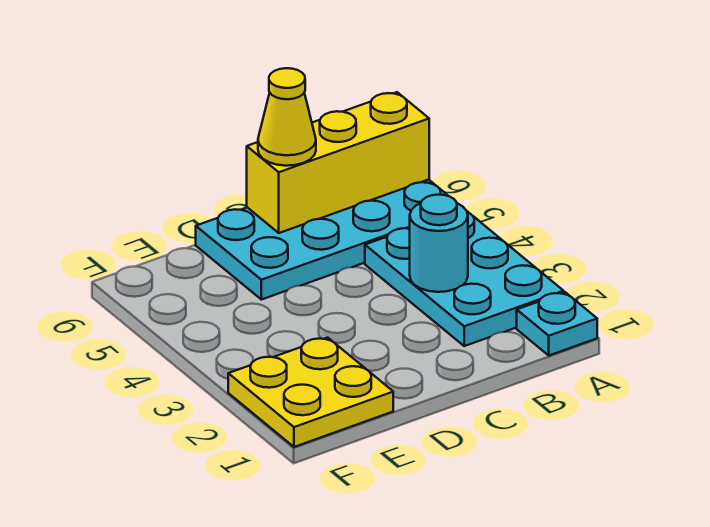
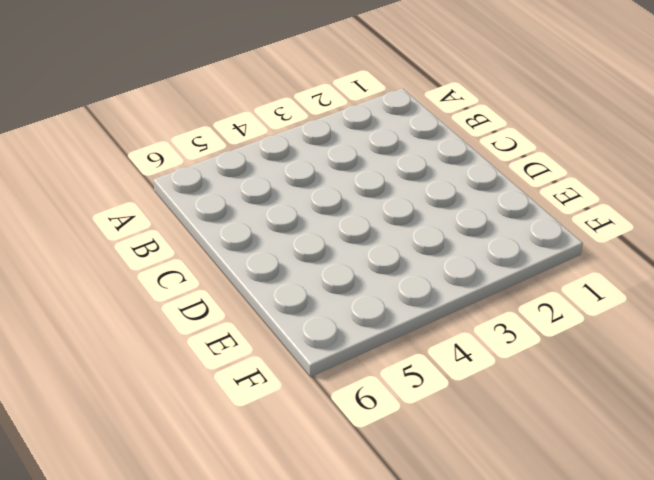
none -> cyan 1x1 plate [517,292,597,355]
none -> cyan 2x3 plate [365,211,564,346]

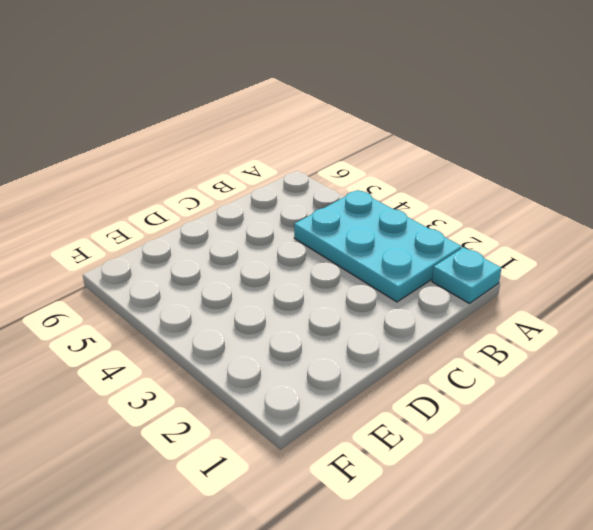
none -> cyan 2x4 plate [196,180,448,300]
none -> yellow 2x2 plate [228,338,393,447]

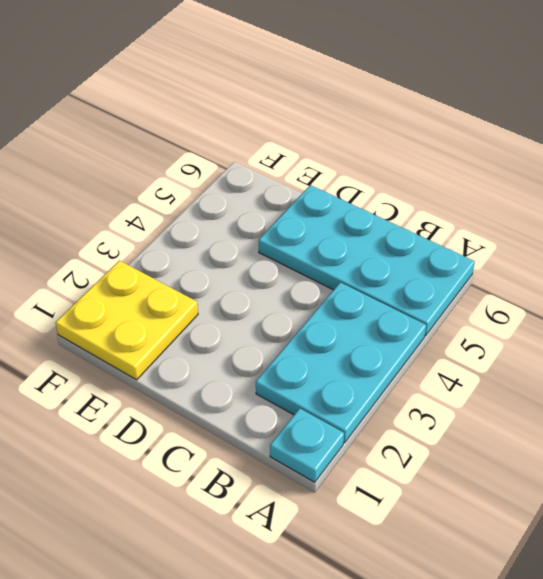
none -> yellow 1x3 brick [247,92,429,233]
none -> cyan 1x1 round brick [410,195,468,292]

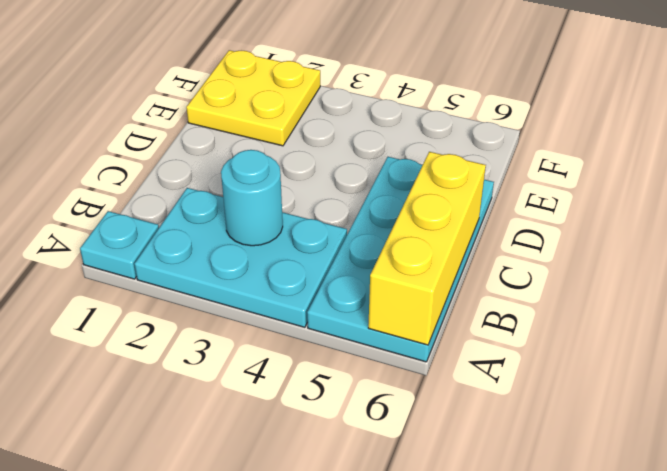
none -> yellow 1x1 cone [258,68,316,166]

